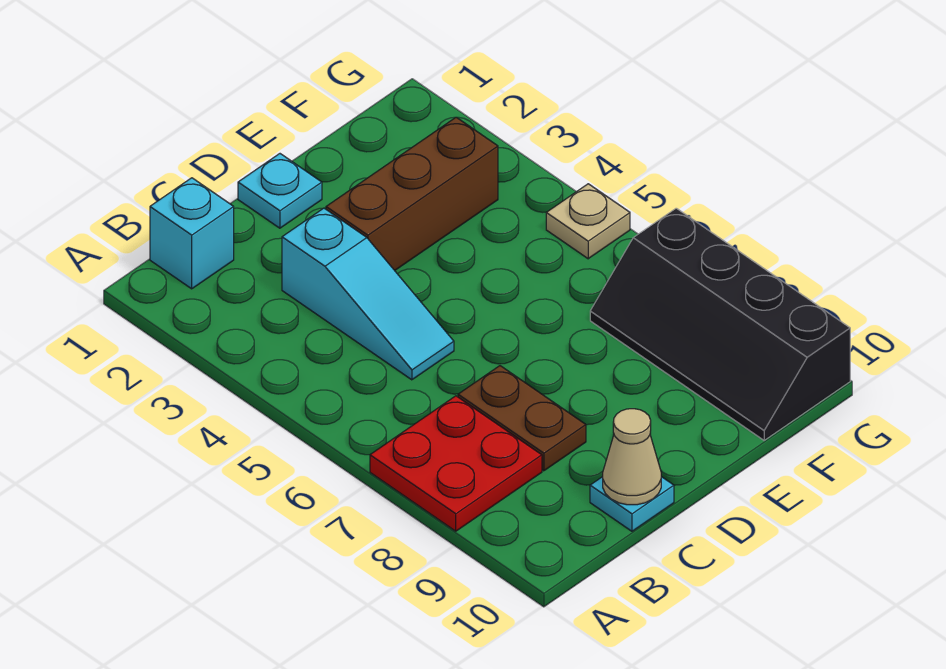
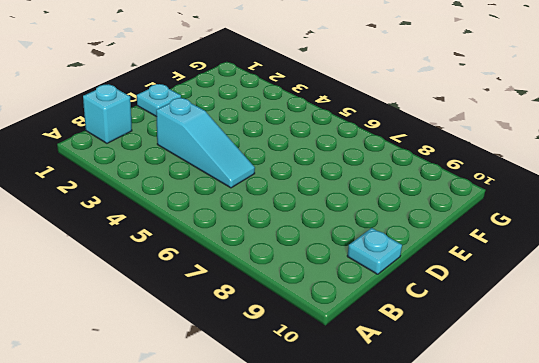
none -> red 2x2 plate [370,396,542,531]
none -> brown 1x2 plate [458,366,586,471]

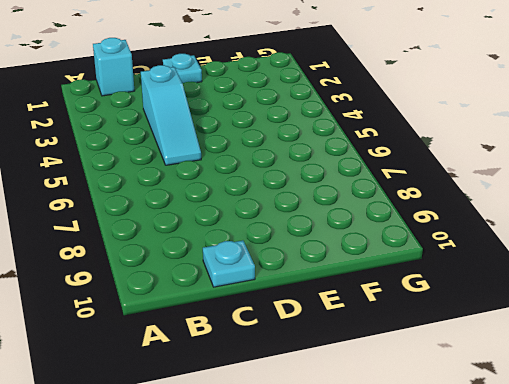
none -> red 2x2 plate [370,396,542,531]
none -> brown 1x2 plate [458,366,586,471]

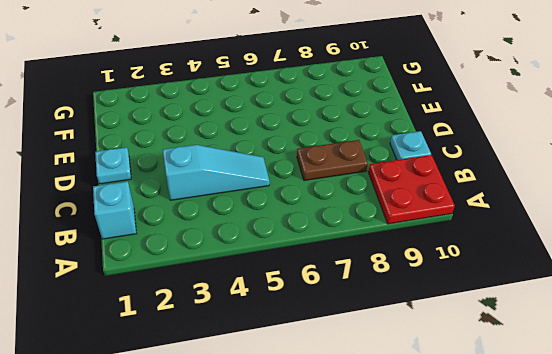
red 2x2 plate [368,155,455,224] -> red 2x2 plate moved to [370,396,542,531]
none -> brown 1x3 brick [326,117,498,270]
none -> black 2x4 slope [590,208,850,440]

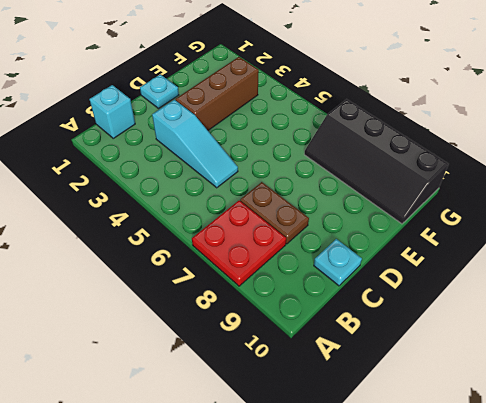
none -> tan 1x1 plate [546,184,630,259]
none -> tan 1x1 cone [603,409,661,505]

